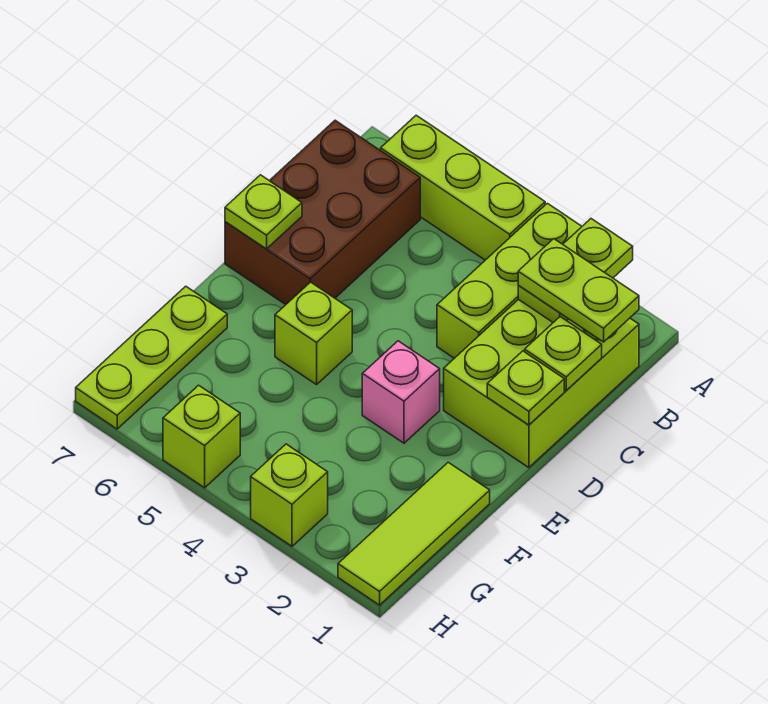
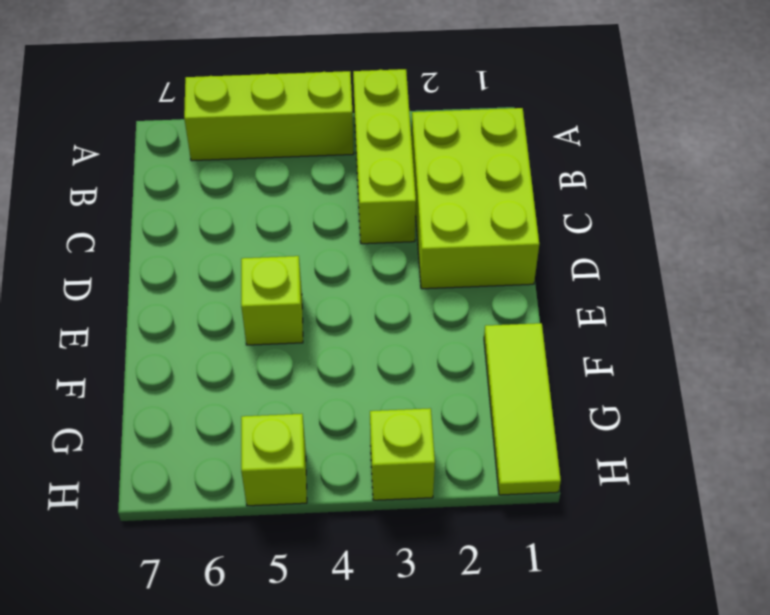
none -> brown 2x3 brick [225,120,420,305]
none -> pink 1x1 brick [362,341,440,443]
none -> lime 1x3 plate [76,286,227,429]

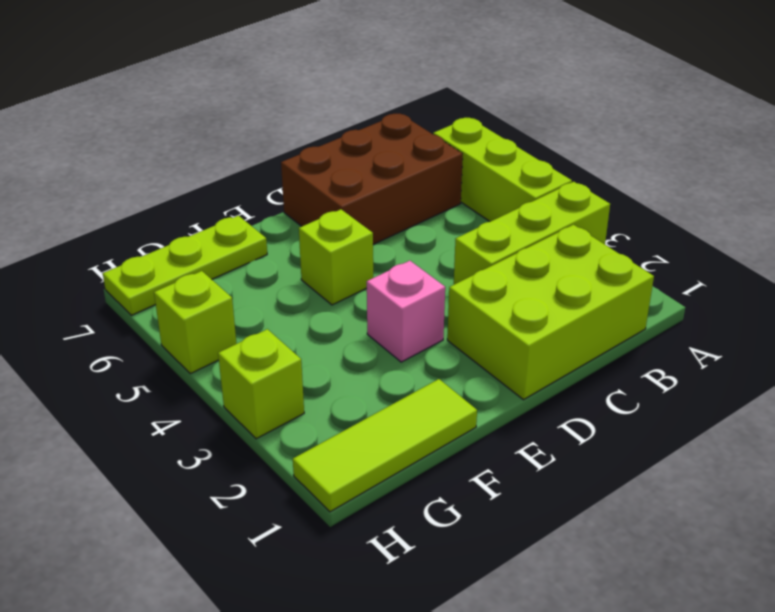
none -> lime 1x2 plate [518,219,633,322]
none -> lime 1x1 plate [525,317,602,391]
none -> lime 1x1 plate [487,351,564,425]

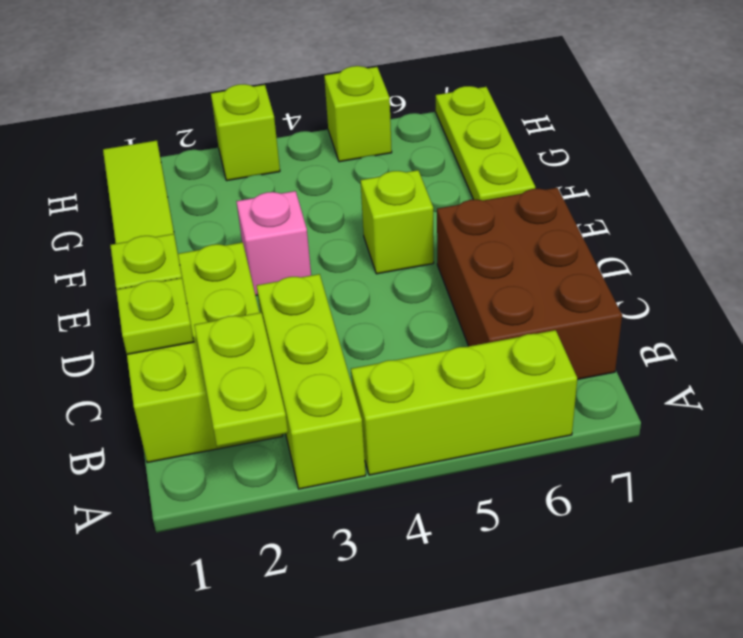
none -> lime 1x1 plate [225,175,302,249]
none -> lime 1x2 plate [518,239,639,342]

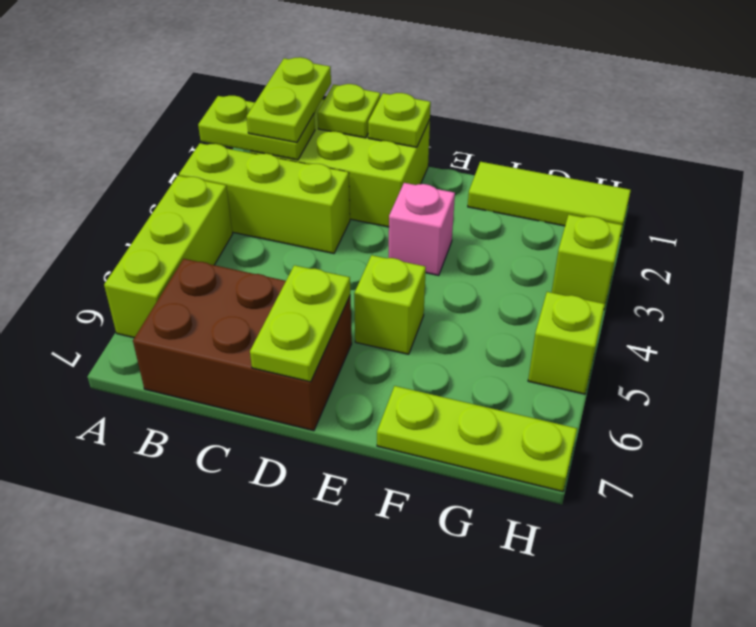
lime 1x2 plate [250,265,350,382] -> lime 1x1 plate [225,175,302,249]

